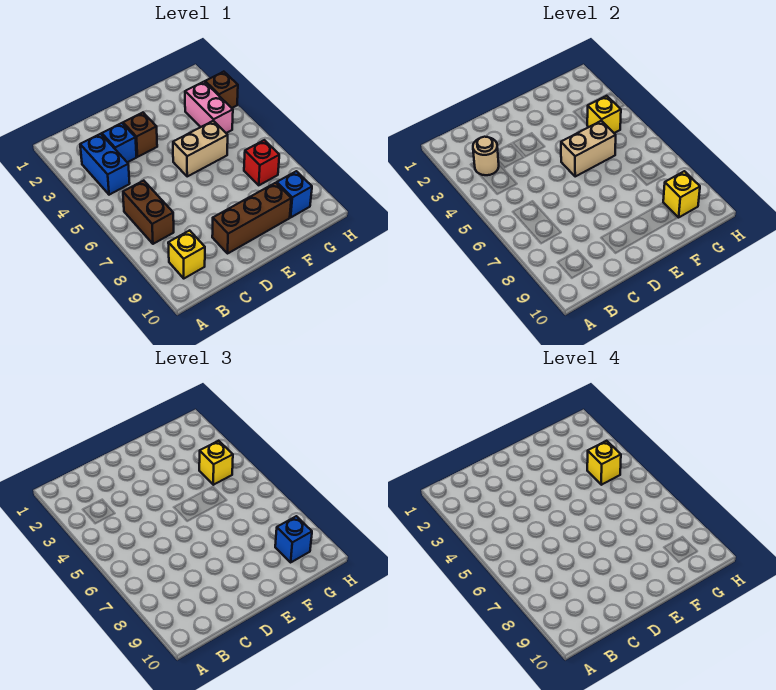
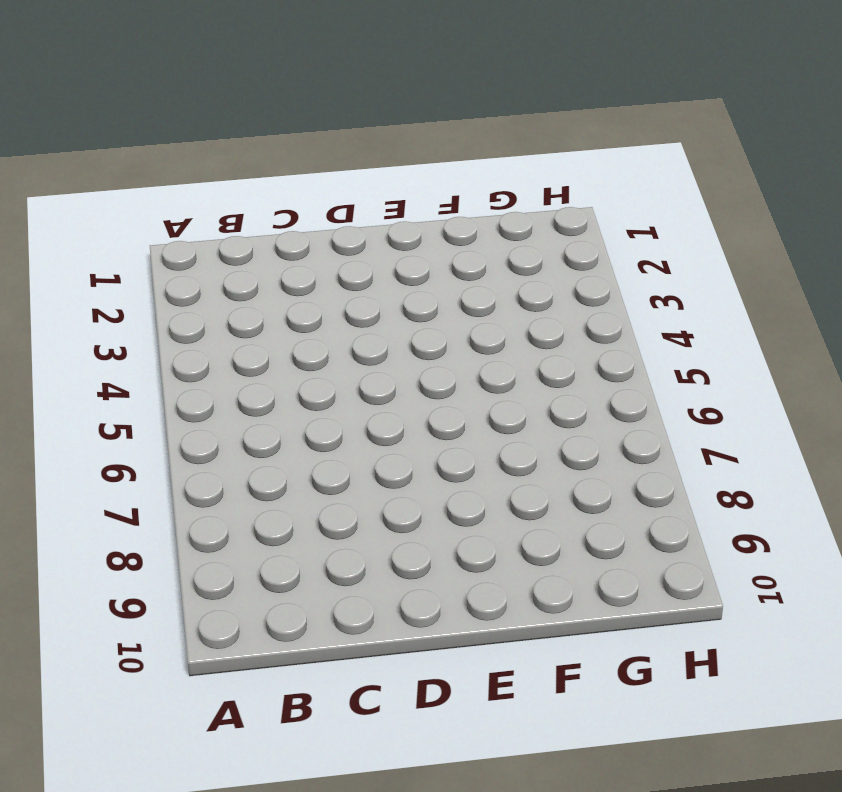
none -> blue 1x2 brick [80,134,130,195]
none -> brown 1x2 brick [123,181,174,244]
none -> yellow 1x1 brick [168,230,205,278]

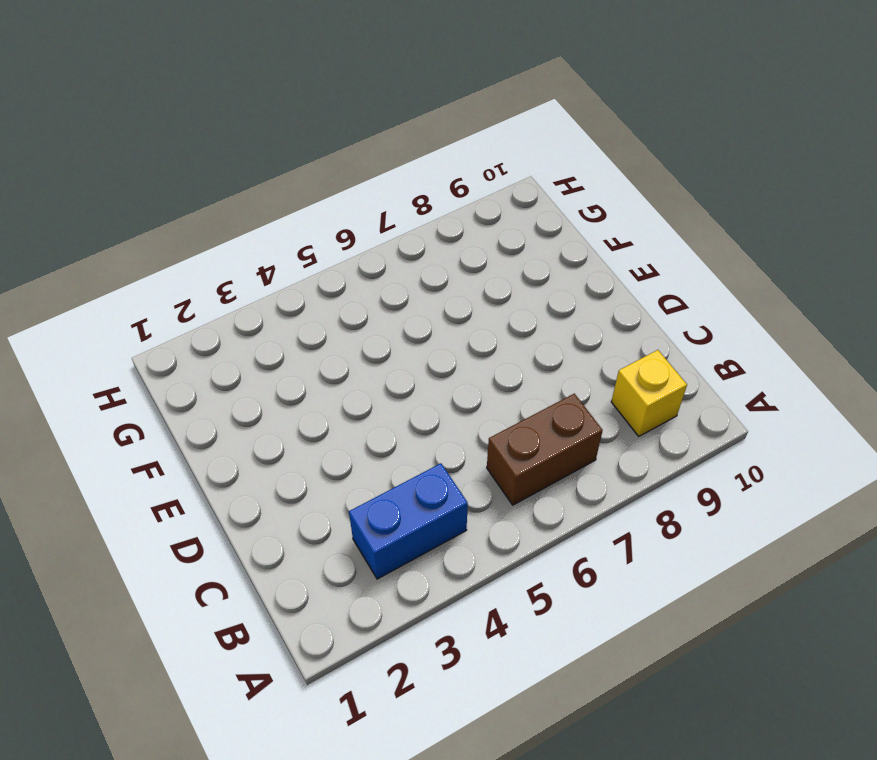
none -> blue 1x1 brick [102,123,136,162]
none -> brown 1x1 brick [123,112,157,157]
none -> brown 1x3 brick [212,183,291,253]

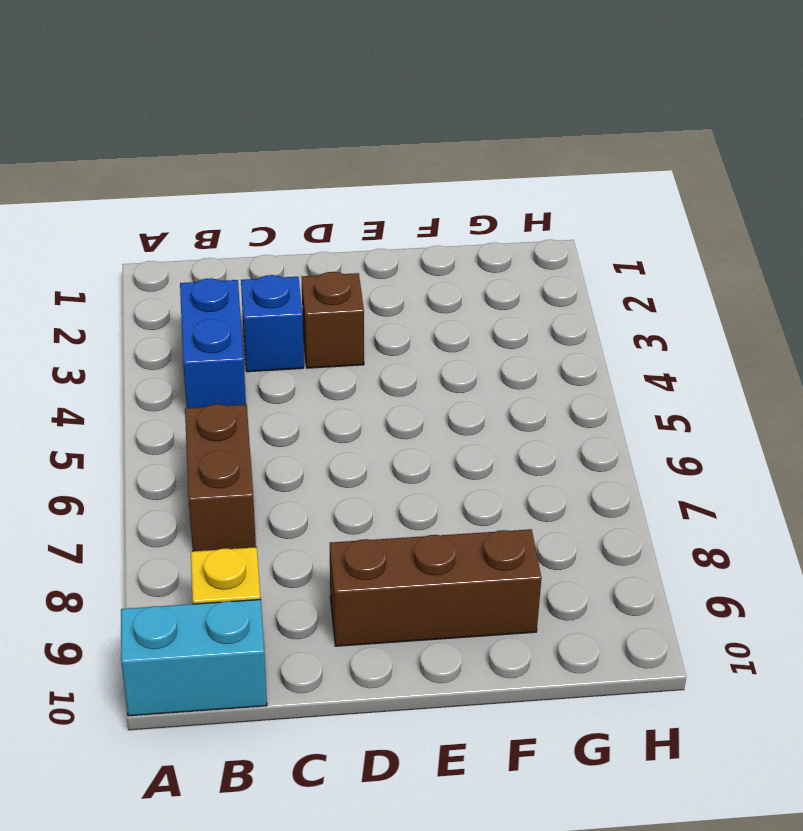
cyan 1x2 brick [121,600,267,716] -> none
none -> tan 1x2 brick [173,121,228,176]
none -> pink 1x2 brick [185,82,233,133]
none -> red 1x1 brick [244,140,279,185]

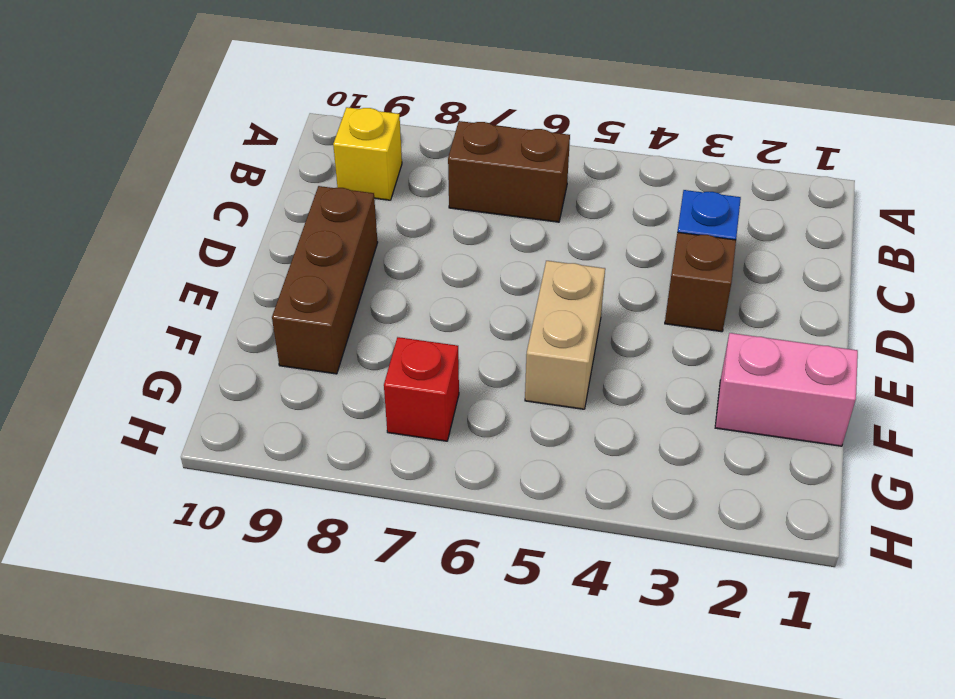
pink 1x2 brick [715,333,858,446] -> pink 1x2 brick moved to [185,82,233,133]
none -> blue 1x2 brick [80,134,130,195]
none -> blue 1x1 brick [277,171,312,217]
none -> brown 1x1 brick [205,72,238,108]

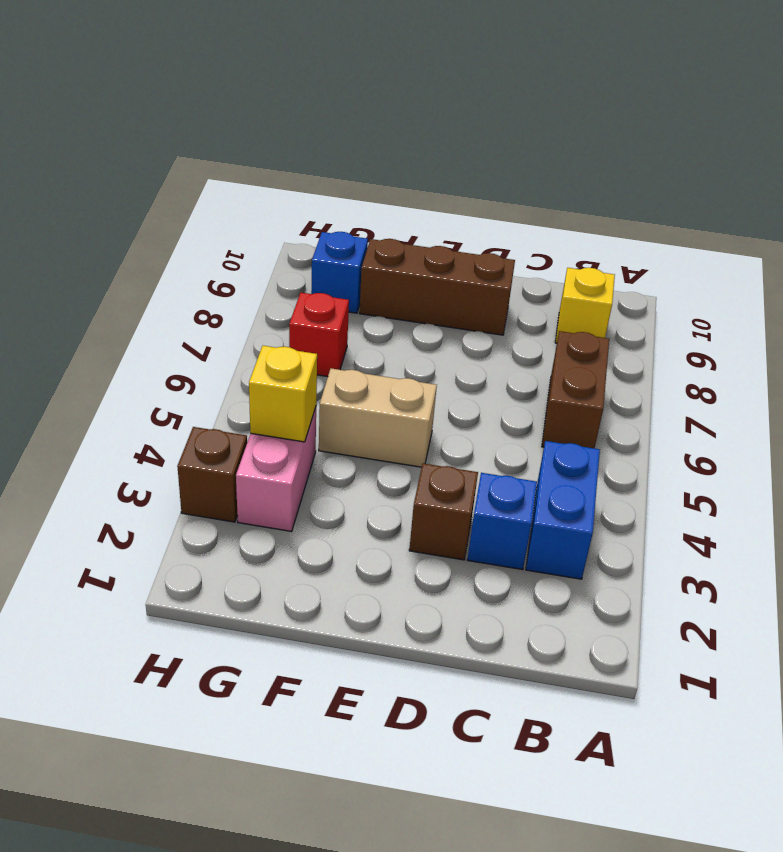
none -> tan 1x1 round brick [473,137,499,175]
none -> tan 1x2 brick [561,121,616,176]
none -> yellow 1x1 brick [663,171,700,217]

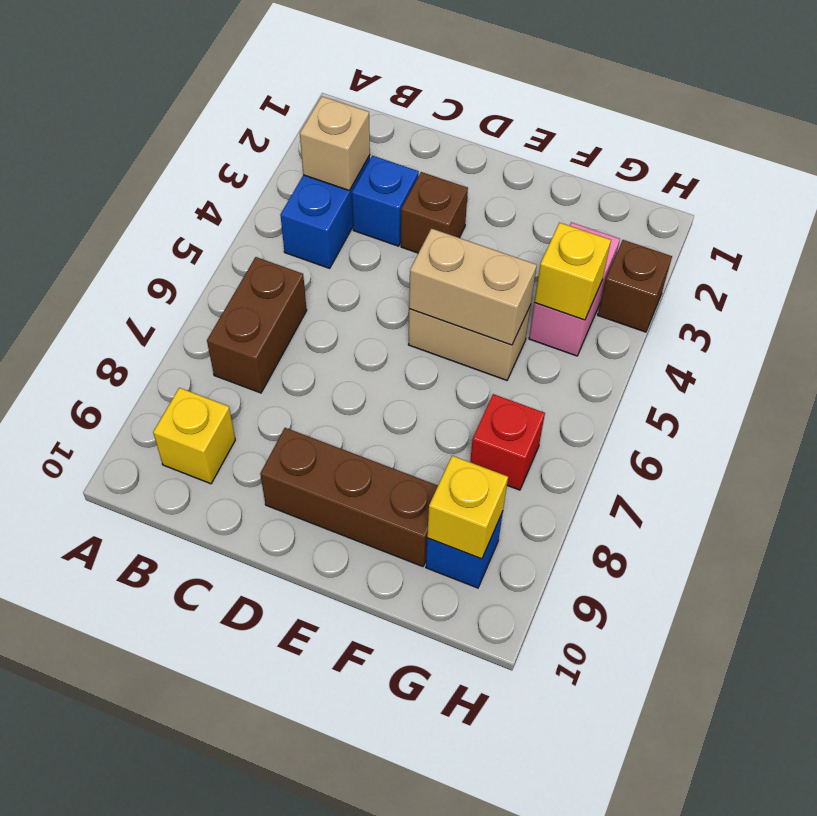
tan 1x1 brick [300,96,370,191] -> tan 1x1 round brick [473,137,499,175]
none -> yellow 1x1 brick [199,441,233,485]
none -> blue 1x1 brick [275,516,312,562]
none -> yellow 1x1 brick [587,441,621,485]

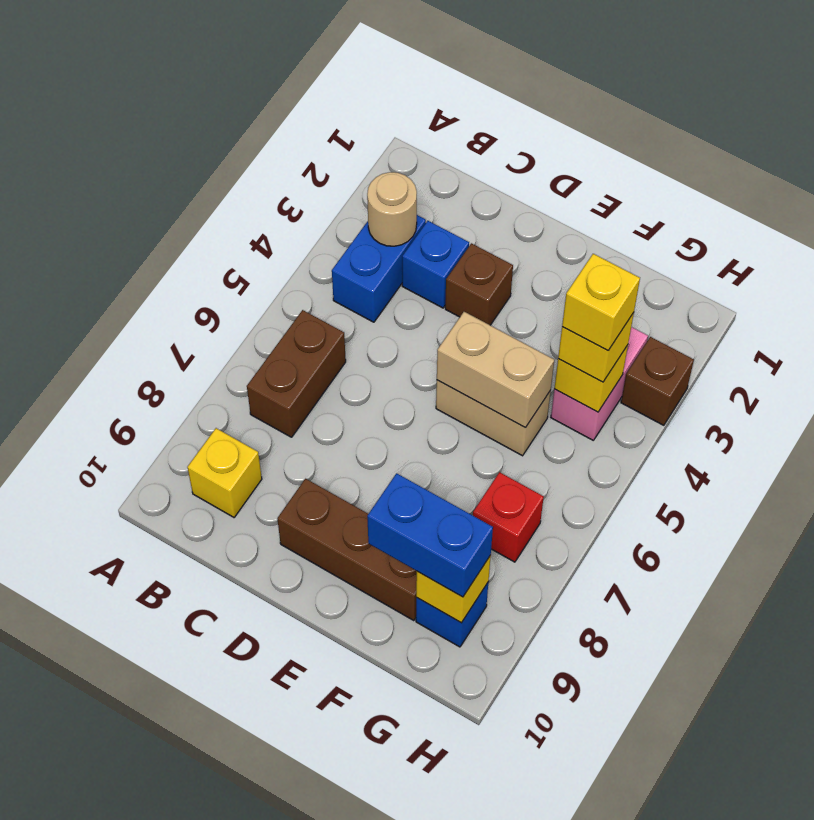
blue 1x2 brick [367,473,493,597] -> blue 1x1 brick [275,516,312,562]

